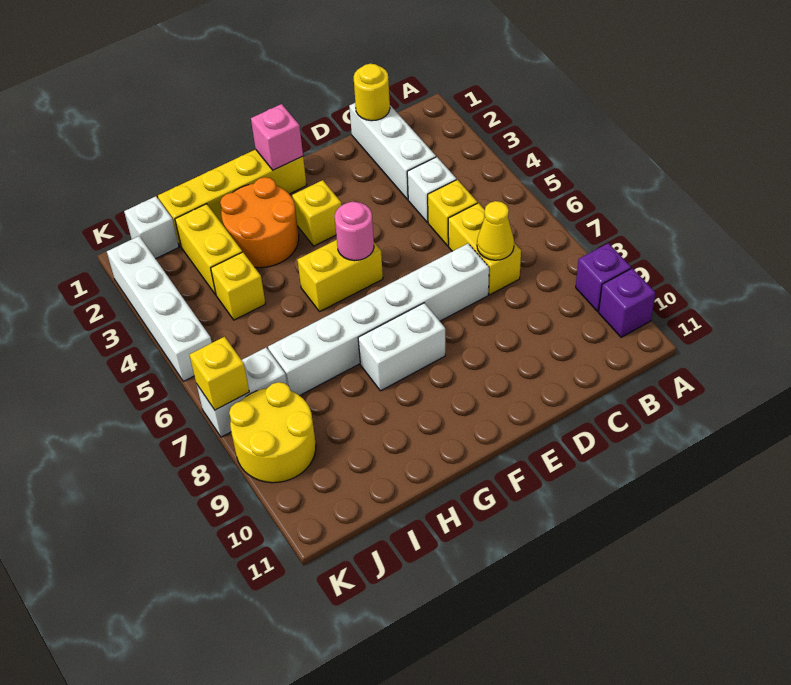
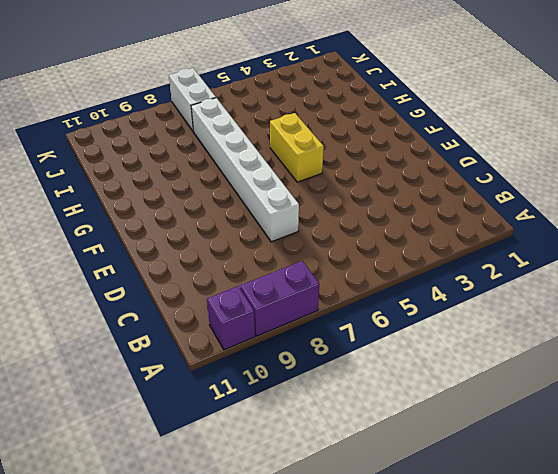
purple 1x2 brick [240,261,319,336] -> purple 1x1 brick [576,243,631,311]
none -> white 1x3 brick [349,103,436,200]
none -> white 1x1 brick [407,157,456,222]
none -> yellow 1x1 brick [428,180,477,246]

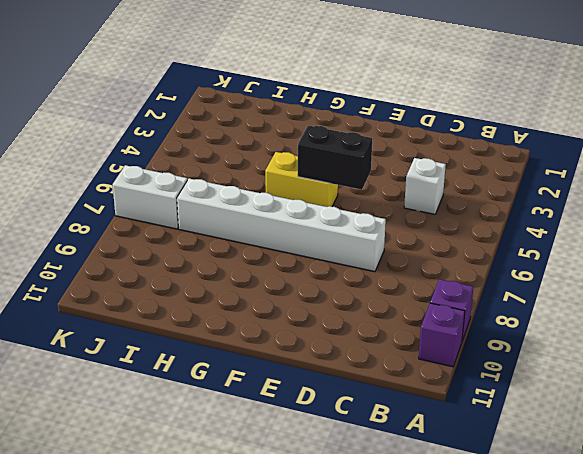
black 1x2 brick [298,125,372,190] -> pink 1x1 round brick [335,202,374,261]
none -> white 1x3 brick [349,103,436,200]
none -> yellow 1x1 brick [428,180,477,246]
none -> yellow 1x2 brick [448,203,521,295]

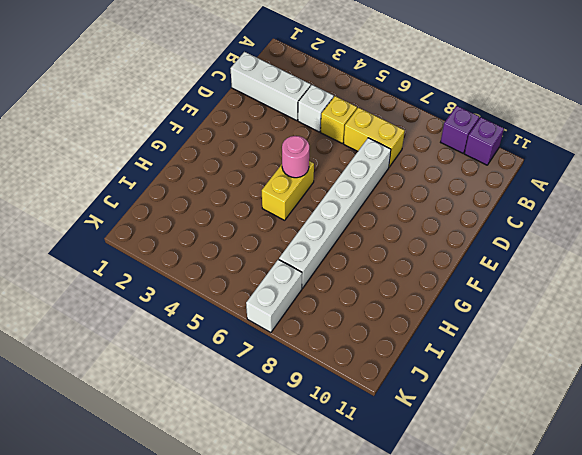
none -> yellow 1x4 brick [158,149,307,246]
none -> yellow 1x1 brick [292,180,341,246]
none -> white 1x2 brick [358,303,445,391]

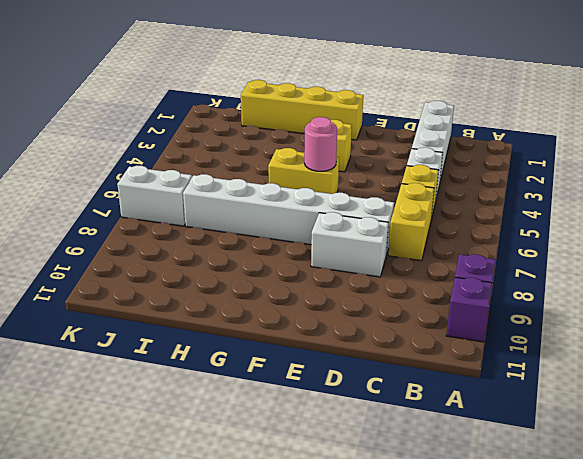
white 1x2 brick [311,212,388,277] -> white 1x2 brick moved to [358,303,445,391]
none -> orange 2x2 round brick [220,177,299,268]
none -> yellow 1x2 brick [175,204,242,295]
none -> yellow 1x1 brick [211,252,266,320]

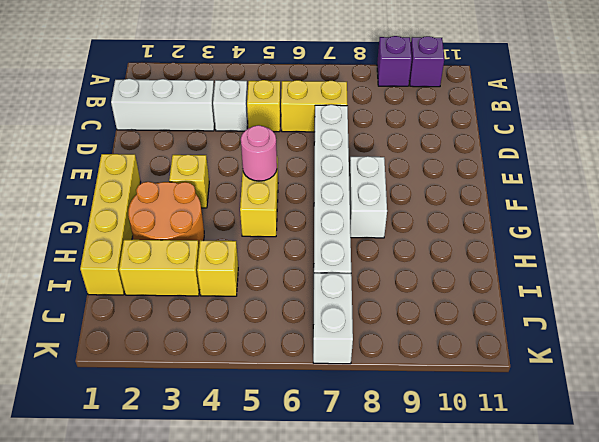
none -> white 1x1 brick [124,196,179,259]
none -> yellow 2x2 round brick [229,382,316,483]
none -> white 1x4 brick [107,236,212,381]

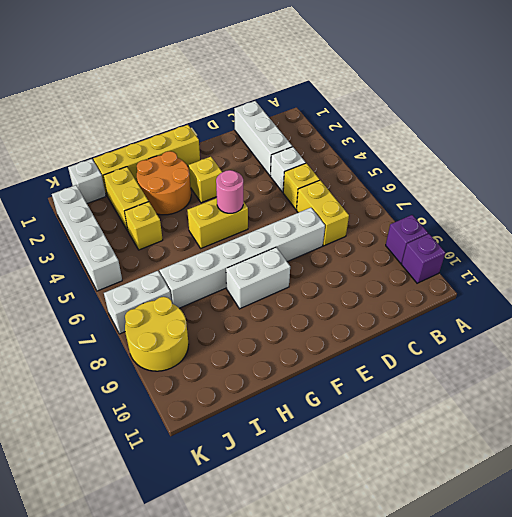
none -> yellow 1x1 round brick [354,64,390,121]
none -> yellow 1x1 cone [477,201,514,260]
none -> pink 1x1 brick [251,104,303,170]

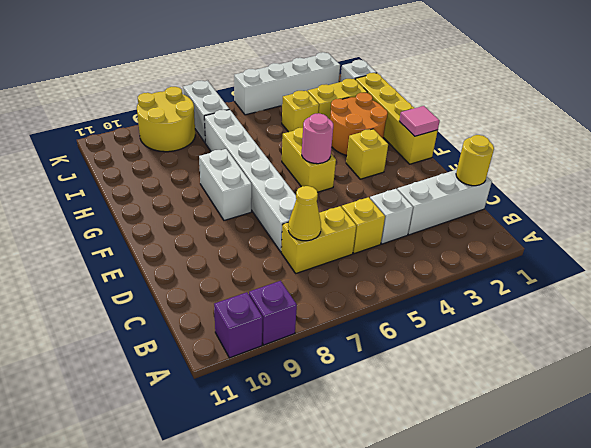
pink 1x1 tile [399,106,440,136] -> pink 1x1 brick [251,104,303,170]
none -> yellow 1x1 brick [189,337,249,410]

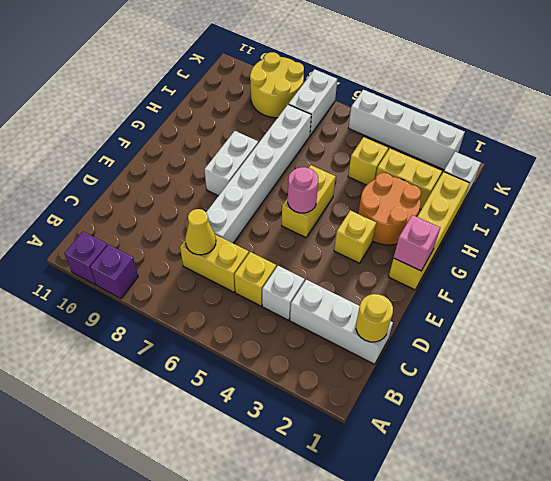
none -> yellow 1x1 brick [189,337,249,410]

